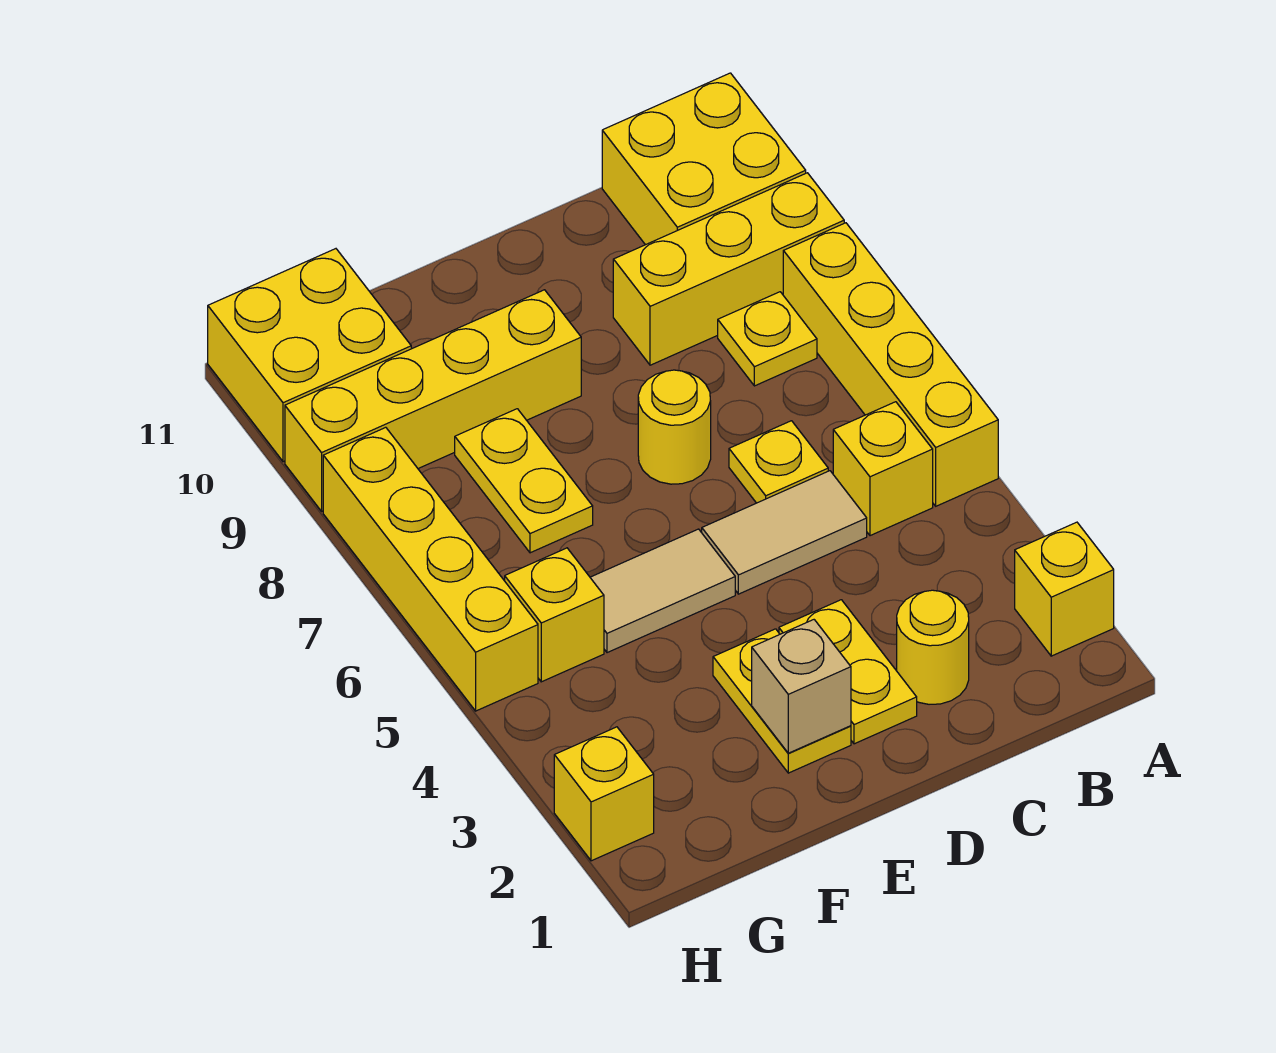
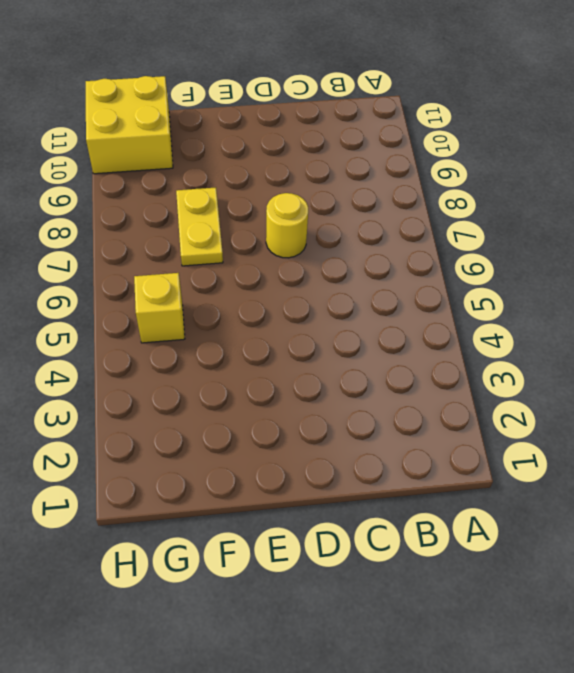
none -> yellow 1x1 brick [1015,522,1114,656]
none -> yellow 1x4 brick [783,223,998,506]
none -> yellow 1x3 brick [613,173,844,365]

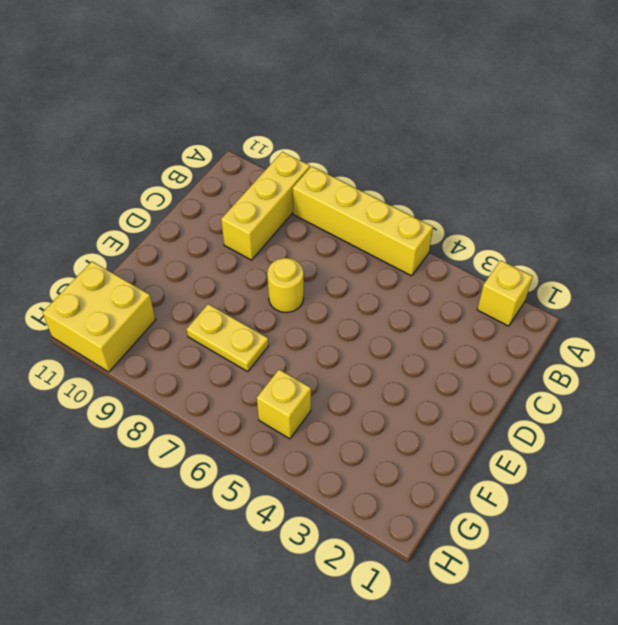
none -> yellow 2x2 brick [602,73,806,245]
none -> yellow 1x1 brick [833,402,933,536]
none -> yellow 1x1 plate [718,292,817,386]

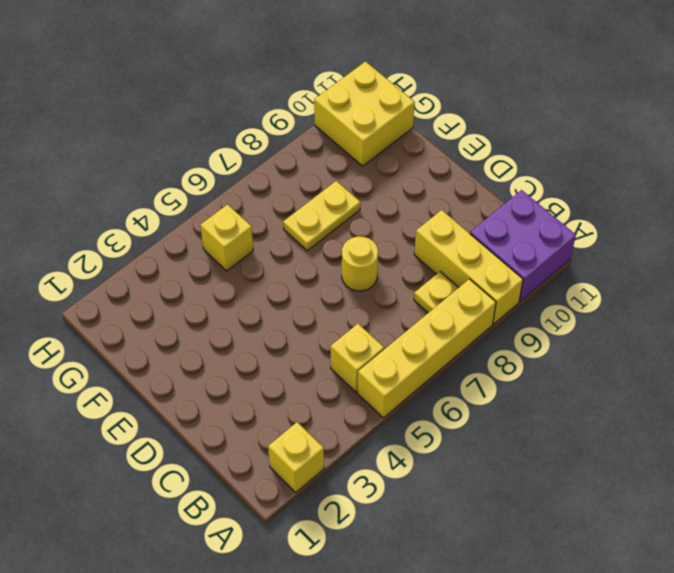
purple 2x2 brick [470,190,576,302] -> yellow 2x2 brick [602,73,806,245]
none -> yellow 1x1 round brick [897,590,969,704]
none -> tan 1x2 tile [702,471,867,594]
none -> yellow 1x1 plate [729,421,828,503]

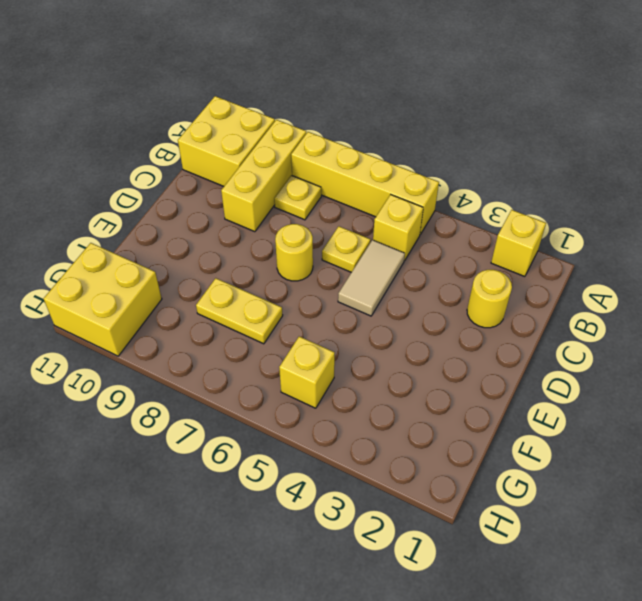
none -> yellow 1x2 plate [779,600,917,744]
none -> yellow 1x2 plate [713,629,851,773]
none -> tan 1x2 tile [590,529,735,653]

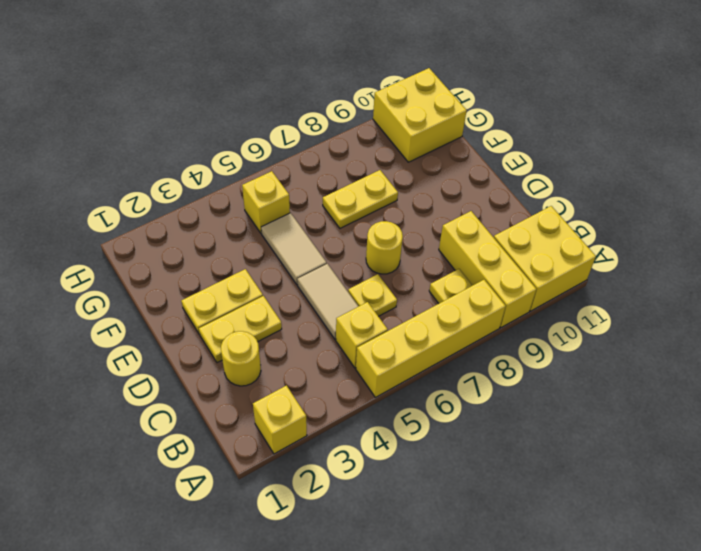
none -> yellow 1x4 brick [285,290,581,511]
none -> yellow 1x1 brick [554,727,654,861]
none -> yellow 1x4 brick [323,427,538,711]

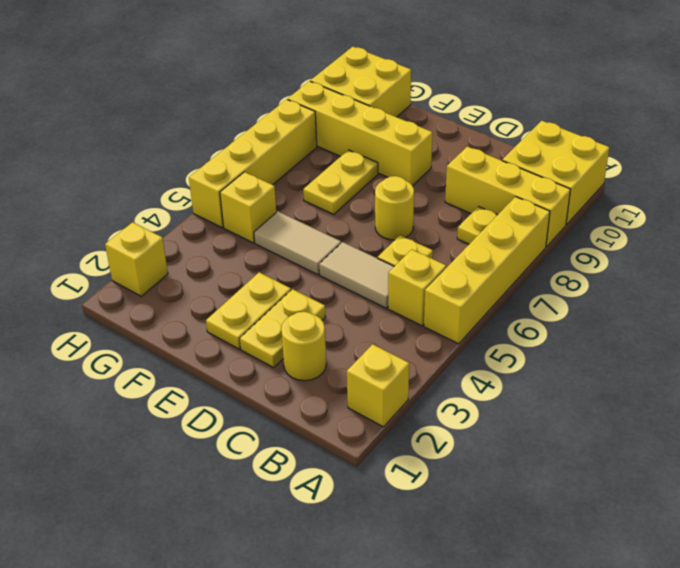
none -> tan 1x1 brick [752,620,851,753]

